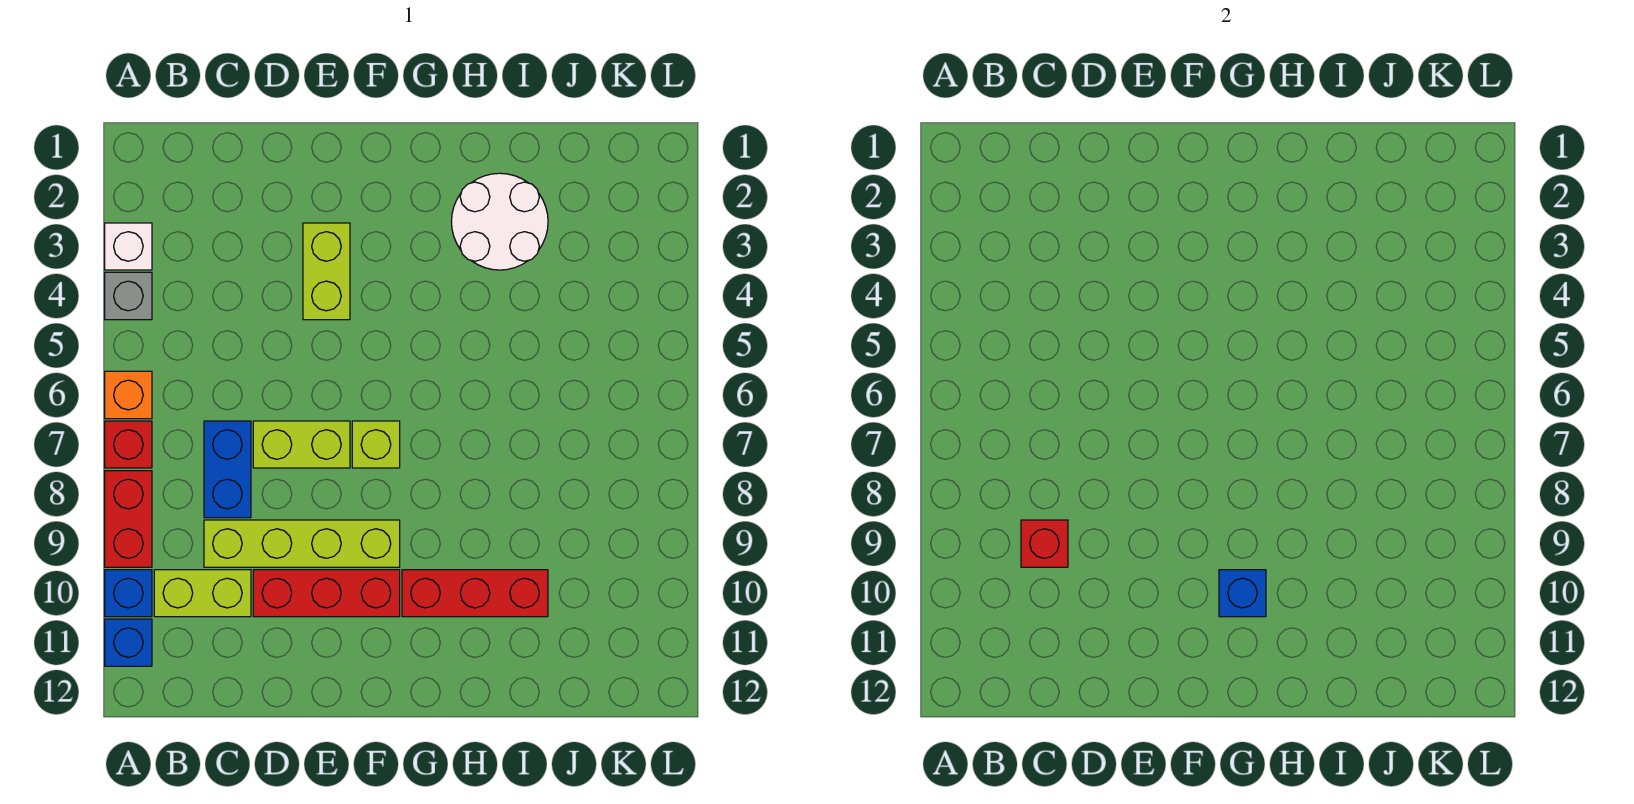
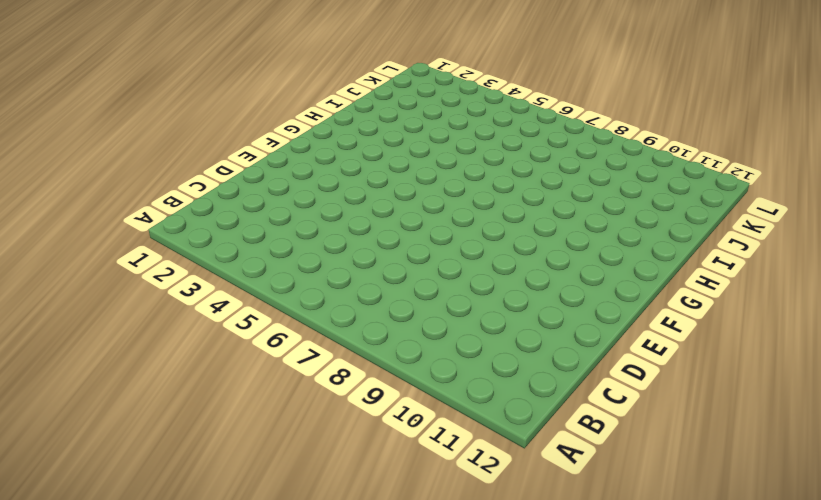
none -> white 1x1 brick [105,223,152,270]
none -> grey 1x1 brick [105,272,152,320]
none -> orange 1x1 brick [105,371,152,419]

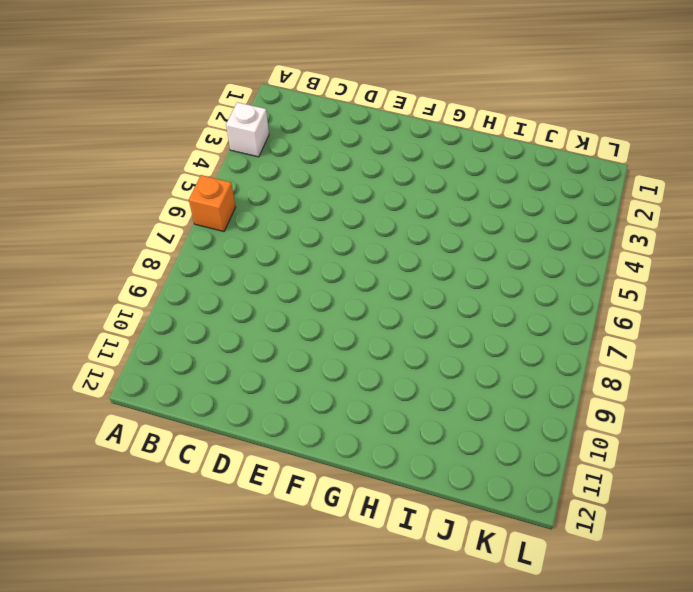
none -> grey 1x1 brick [105,272,152,320]
none -> red 1x1 brick [105,421,152,468]
none -> red 1x2 brick [105,471,152,567]

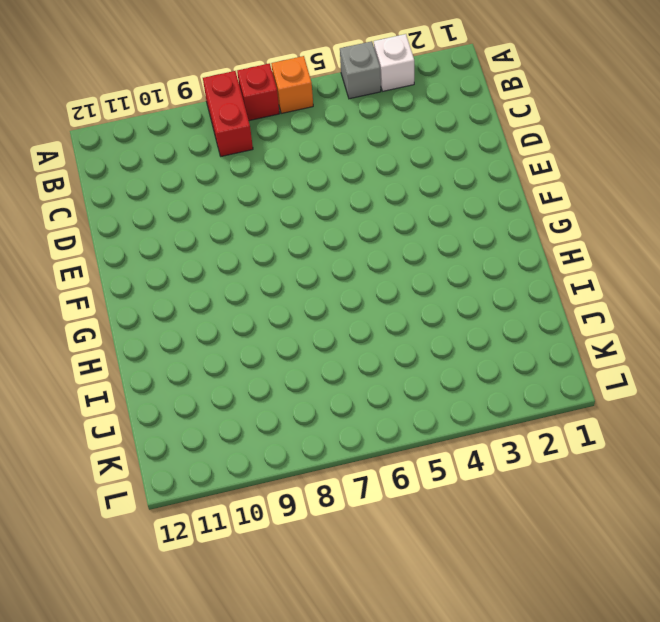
red 1x2 brick [203,71,253,156] -> red 1x2 brick turned to [105,471,152,567]
none -> blue 1x1 brick [105,570,152,617]
none -> blue 1x1 brick [105,619,152,666]
none -> lime 1x2 brick [154,570,251,617]

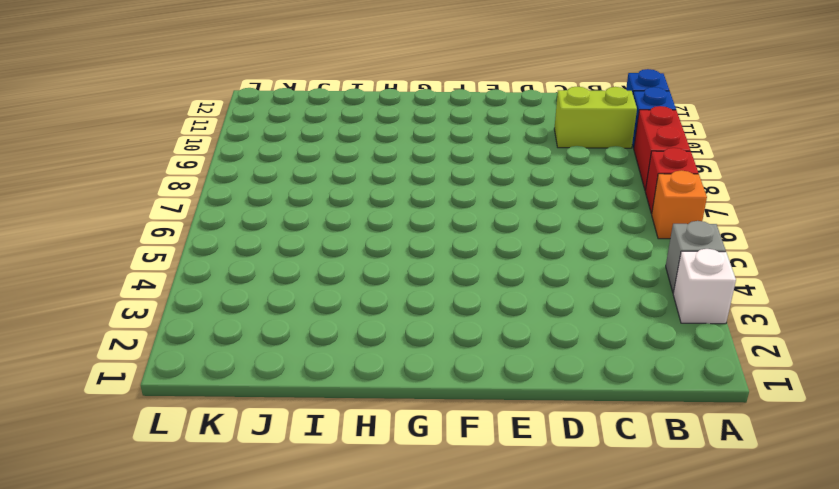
none -> blue 1x2 brick [204,421,251,518]
none -> lime 1x4 brick [204,520,400,567]
none -> lime 1x2 brick [253,421,350,468]

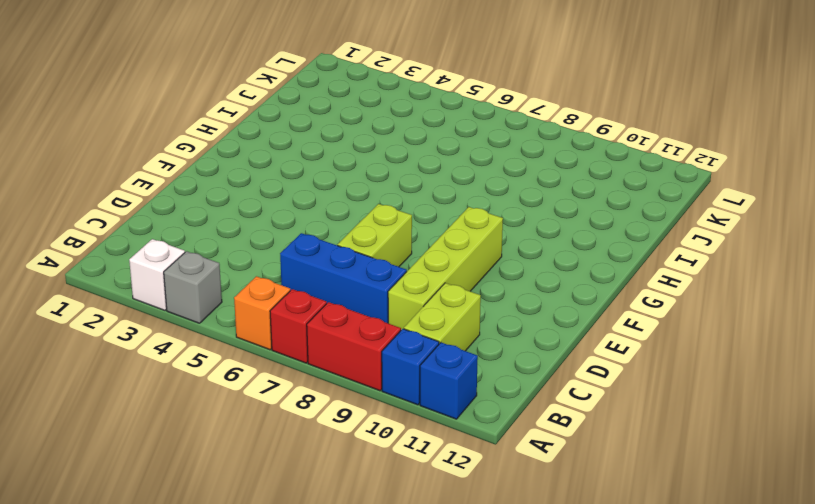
blue 1x3 brick [280,233,407,323] -> blue 1x2 brick [204,421,251,518]
none -> red 1x3 brick [253,570,400,617]
none -> lime 1x2 brick [303,223,350,320]
none -> lime 1x1 brick [352,421,400,468]

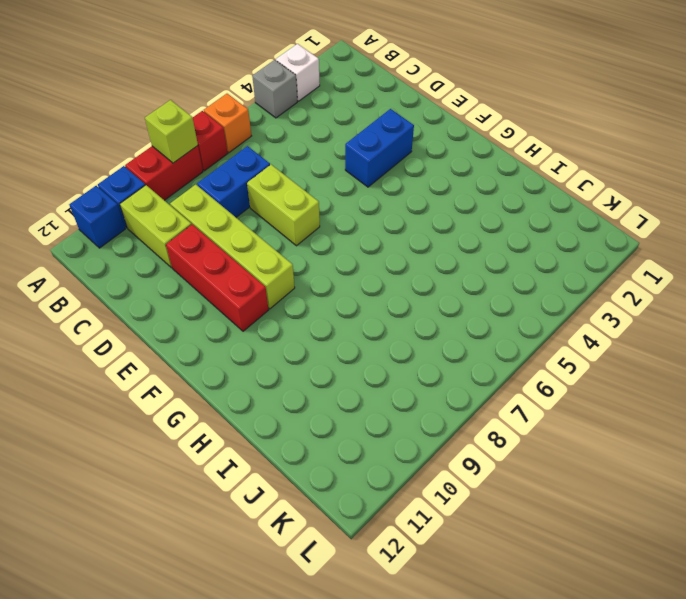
lime 1x1 brick [145,100,198,163] -> lime 1x1 brick moved to [352,421,400,468]
blue 1x2 brick [345,109,414,187] -> lime 1x2 brick [303,223,350,320]
none -> red 1x3 brick [402,570,548,617]
none -> white 2x2 round brick [451,173,548,270]
none -> red 1x1 brick [1021,520,1068,567]

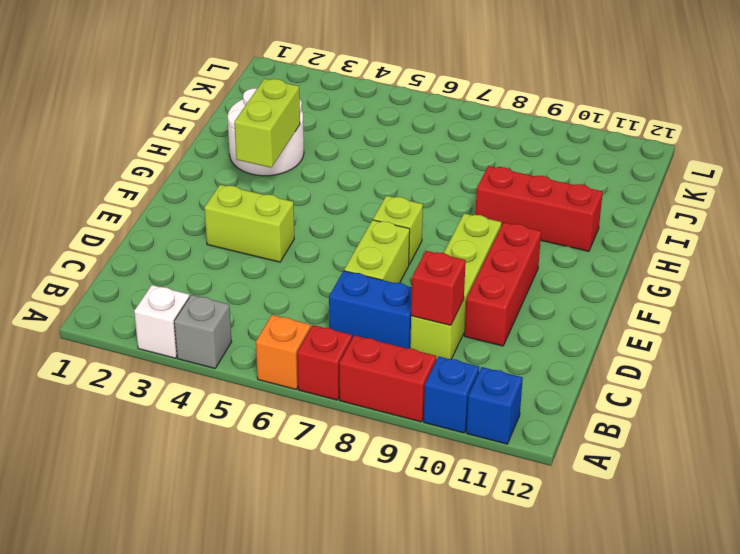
lime 1x2 brick [234,79,300,168] -> lime 1x2 brick moved to [154,570,251,617]
red 1x3 brick [475,166,603,251] -> red 1x3 brick turned to [402,570,548,617]
none -> blue 1x1 brick [1219,570,1266,617]

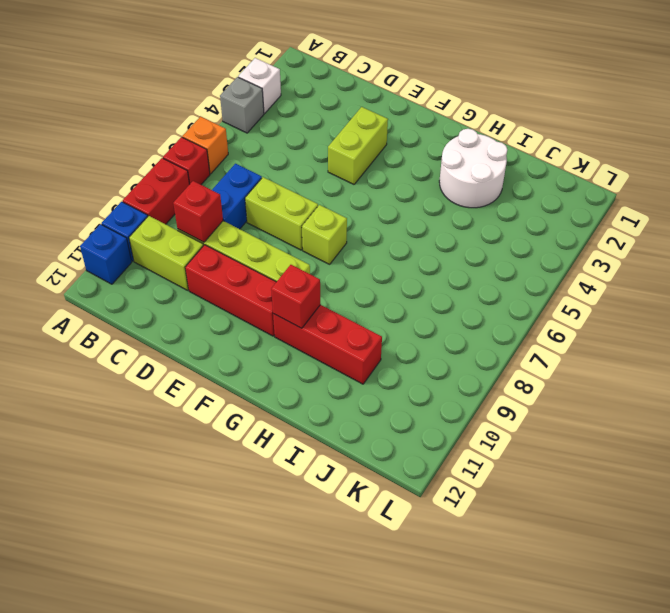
red 1x1 brick [271,265,320,328] -> blue 1x1 brick [1219,570,1266,617]

